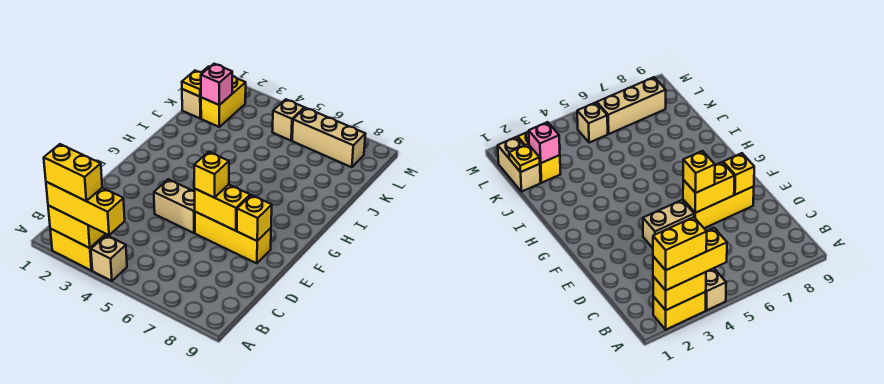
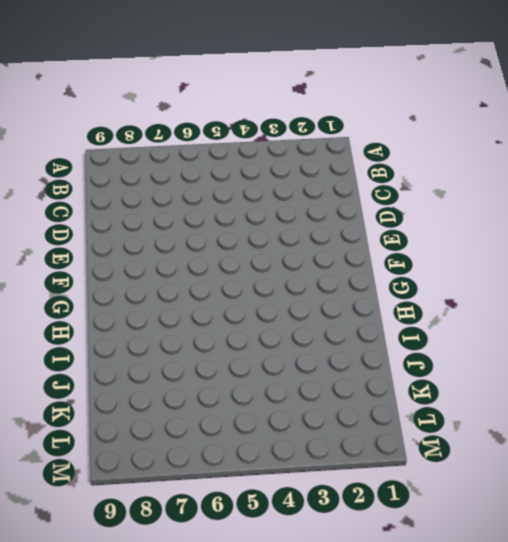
none -> yellow 1x2 brick [50,229,105,270]
none -> tan 1x1 brick [91,235,127,281]
none -> tan 1x2 brick [154,179,195,233]

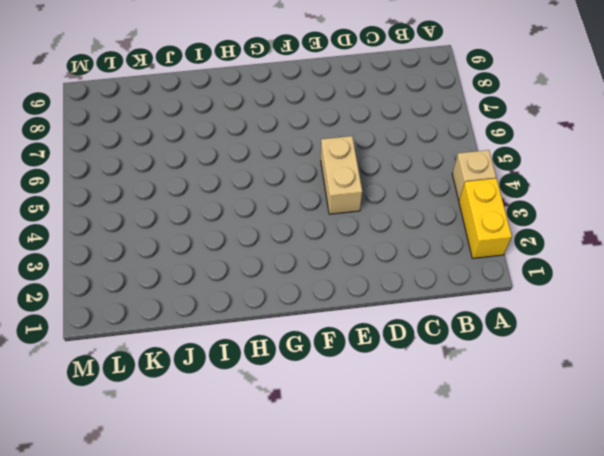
none -> yellow 1x3 brick [195,212,271,263]
none -> tan 1x2 brick [182,66,209,118]
none -> yellow 1x2 brick [201,76,246,127]

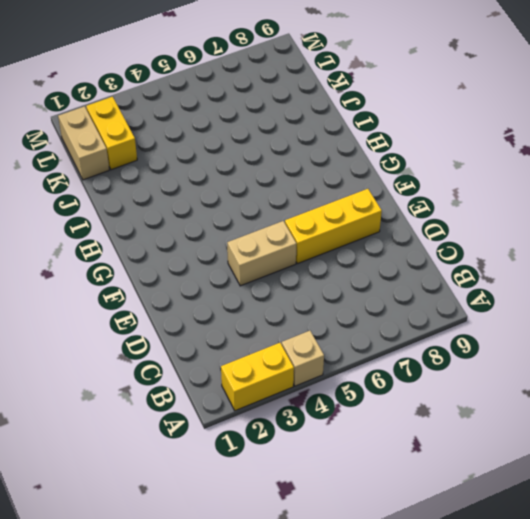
none -> tan 1x1 brick [273,99,304,141]
none -> tan 1x3 brick [292,108,365,167]
none -> yellow 1x2 brick [48,205,105,248]

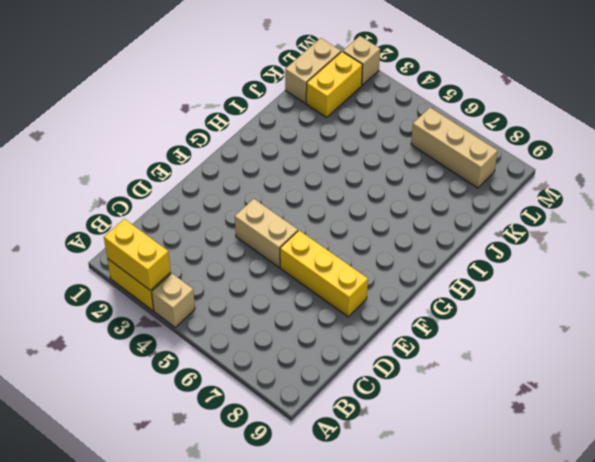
tan 1x1 brick [343,36,380,85] -> tan 1x1 brick moved to [273,99,304,141]
none -> yellow 1x2 brick [194,185,250,231]
none -> yellow 1x1 brick [237,195,272,241]
none -> yellow 1x1 plate [182,71,202,97]

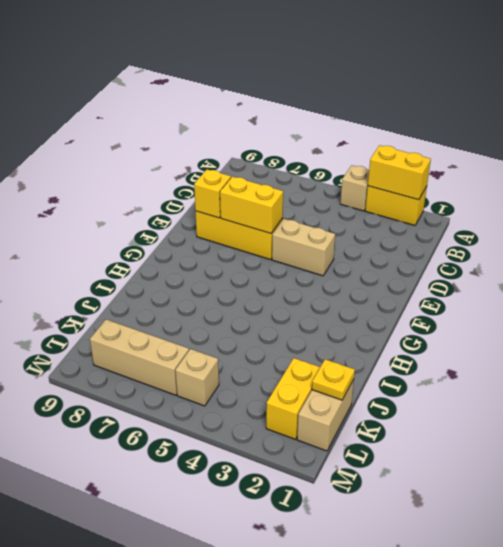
none -> pink 1x1 brick [201,64,232,105]
none -> yellow 1x3 brick [46,182,125,235]
none -> yellow 1x1 brick [194,152,229,197]

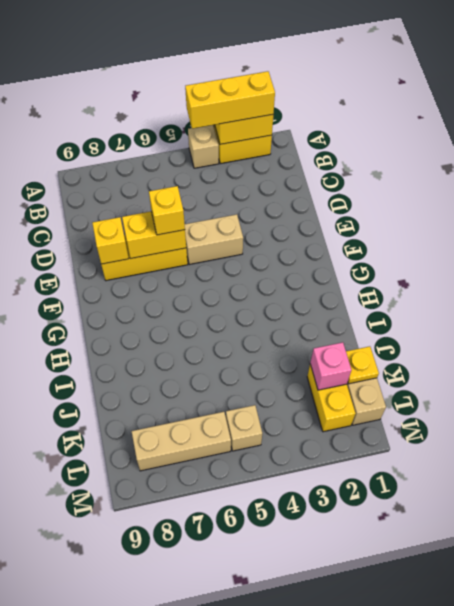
none -> yellow 1x2 brick [44,144,102,201]

